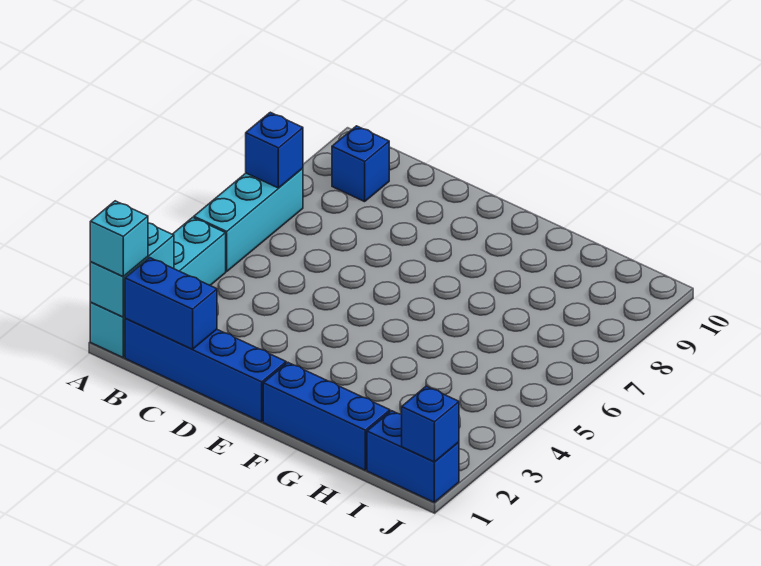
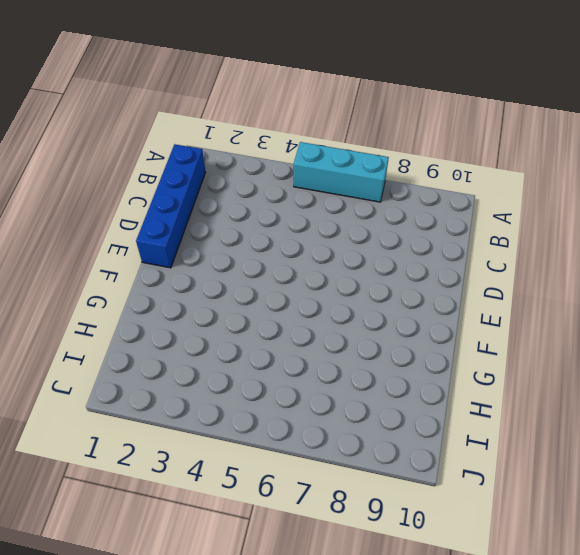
none -> cyan 1x4 brick [90,217,226,357]
none -> blue 1x1 brick [332,126,389,202]

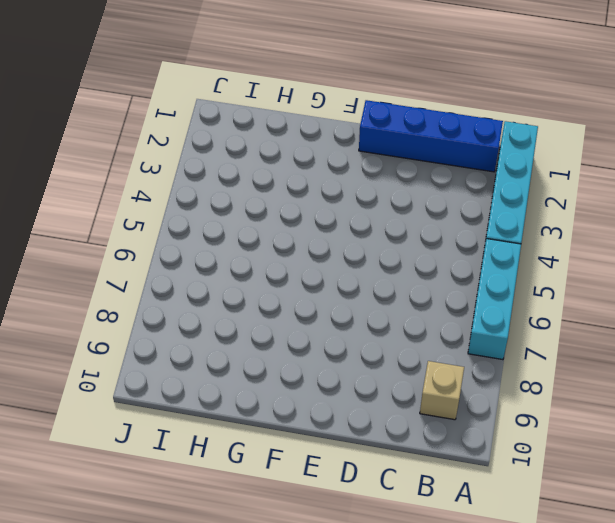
tan 1x1 brick [420,361,464,420] -> blue 1x1 brick [332,126,389,202]
none -> blue 1x3 brick [263,363,390,470]
none -> blue 1x2 brick [367,411,459,502]

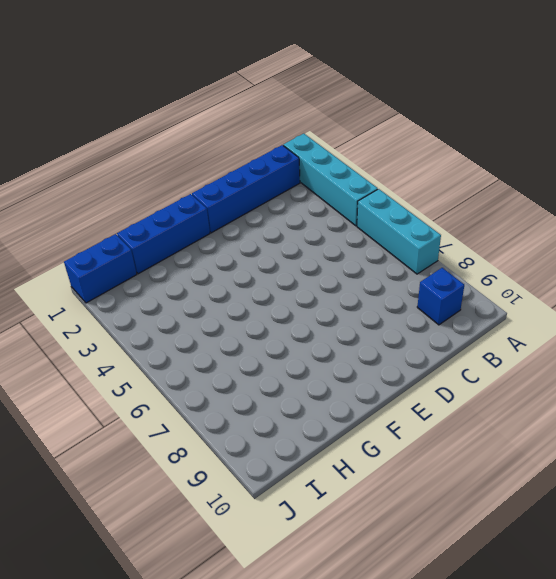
none -> cyan 1x2 brick [90,223,174,317]
none -> blue 1x1 brick [246,112,303,188]

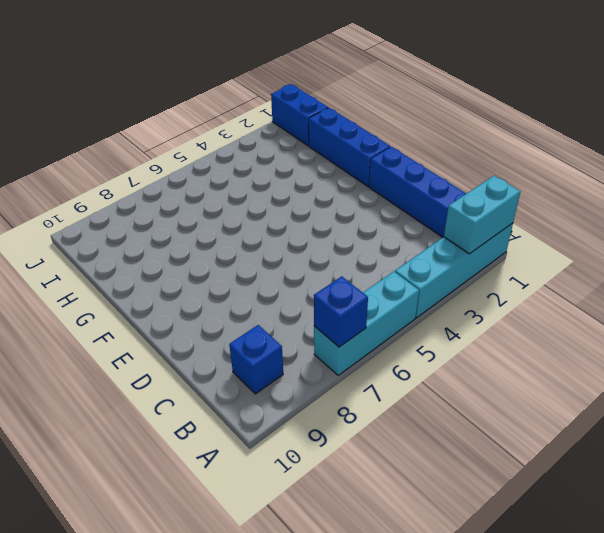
none -> blue 1x2 brick [125,258,217,349]
none -> blue 1x1 brick [402,386,459,462]

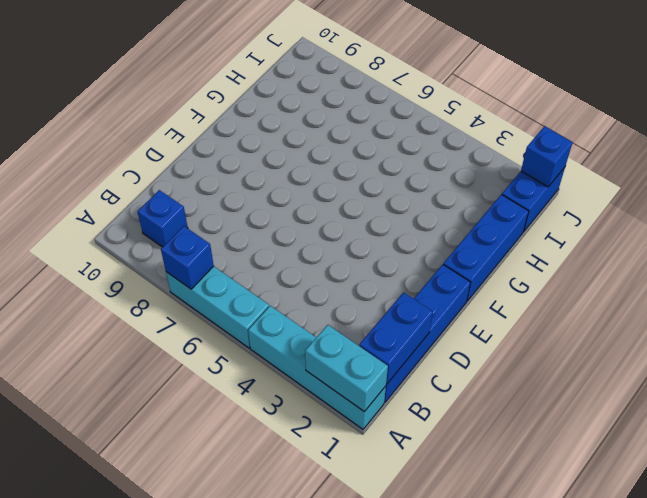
none -> cyan 1x1 brick [90,201,148,277]

